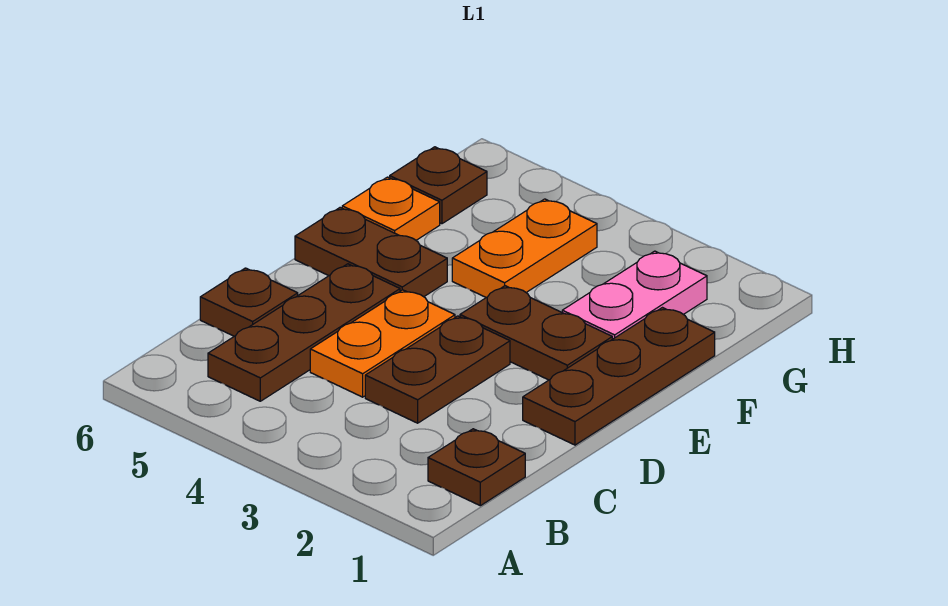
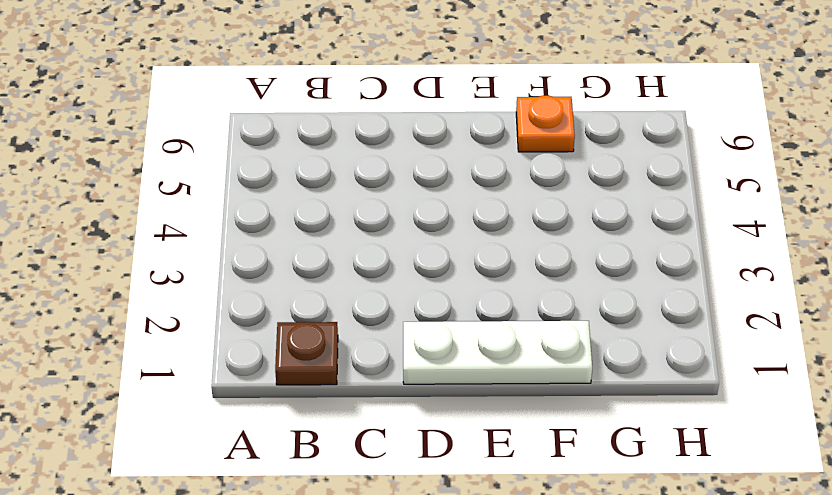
white 1x3 plate [403,321,592,384] -> brown 1x3 plate [523,308,715,445]
none -> brown 1x3 plate [208,264,400,401]
none -> brown 1x2 plate [365,316,510,423]
none -> orange 1x2 plate [310,290,455,397]

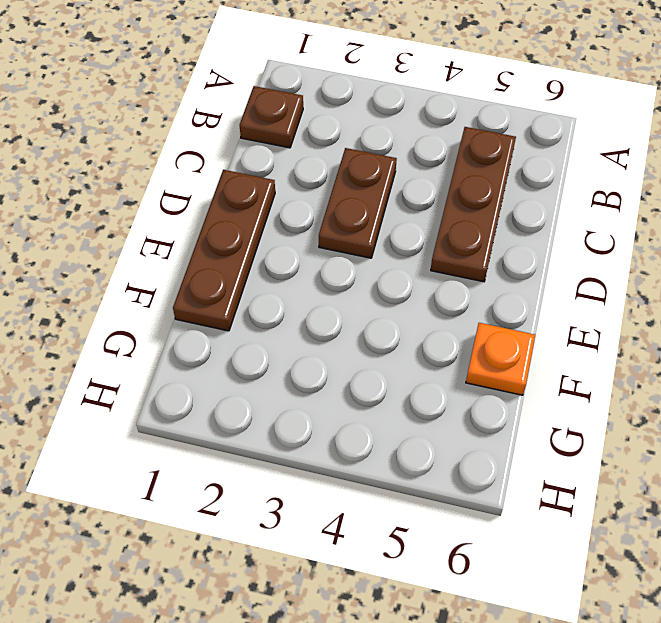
none -> orange 1x2 plate [310,290,455,397]
none -> brown 1x1 plate [200,268,298,336]
none -> brown 1x2 plate [460,286,612,380]

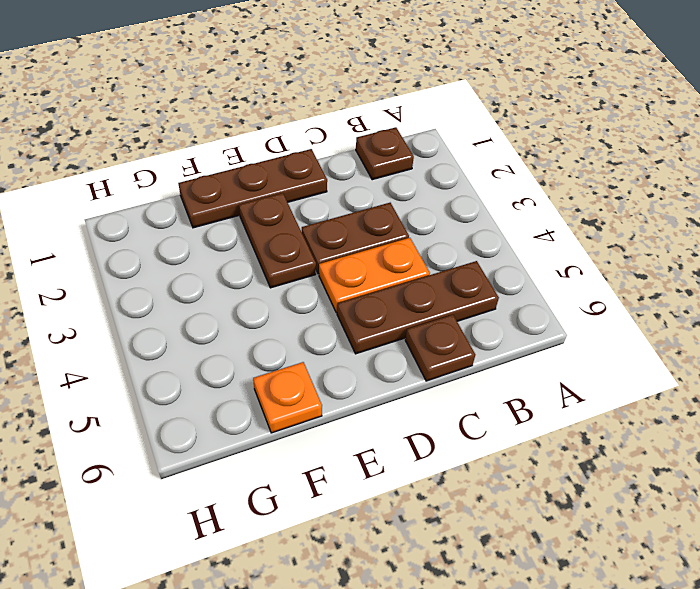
none -> brown 1x2 plate [295,208,447,297]
none -> pink 1x2 plate [562,251,707,339]
none -> orange 1x2 plate [452,199,597,297]

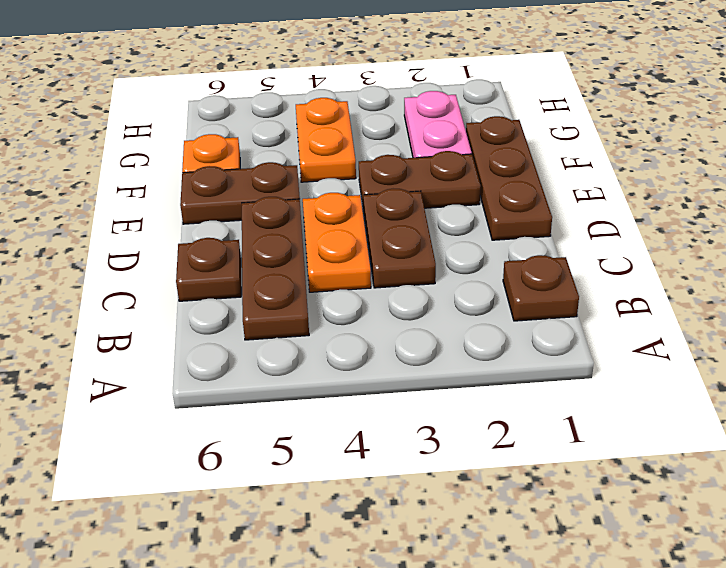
none -> brown 1x1 plate [390,147,487,224]

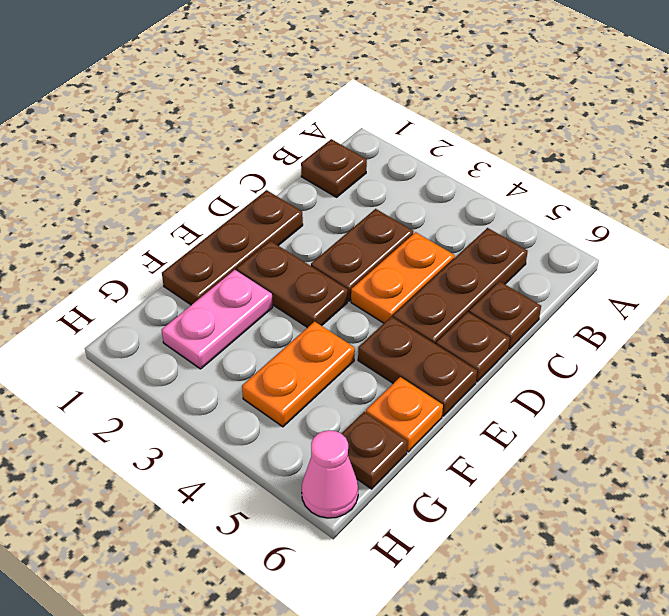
brown 1x1 plate [436,312,510,382] -> none
pink 1x1 cone [302,430,358,518] -> none

